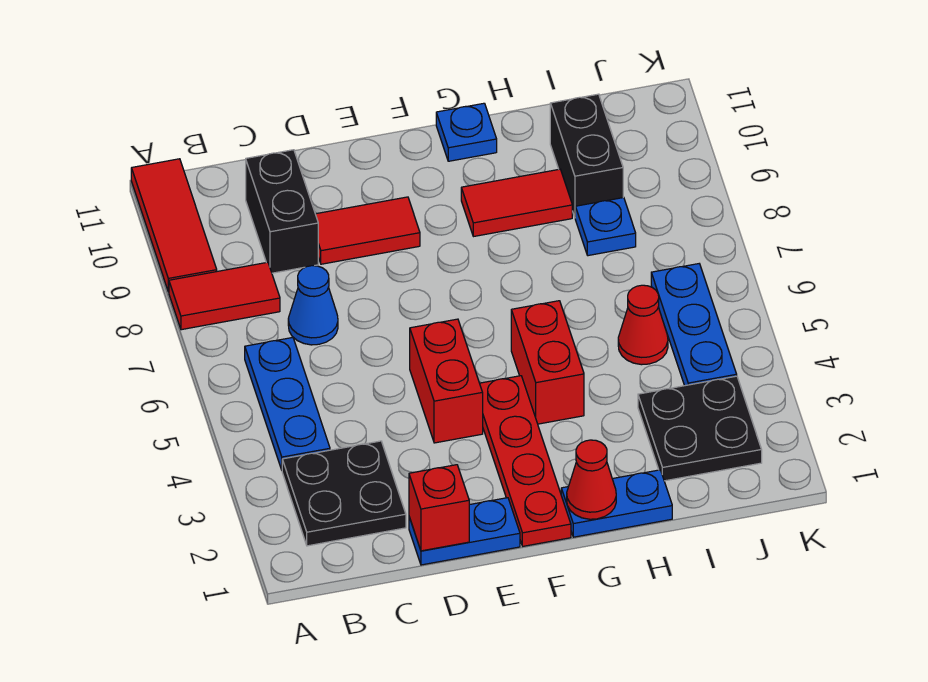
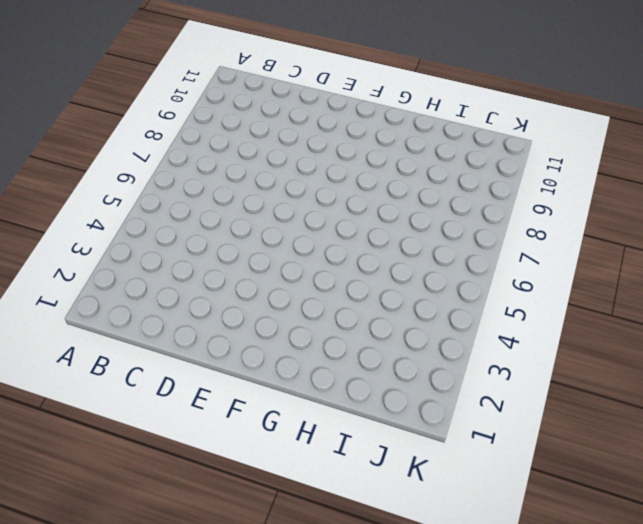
none -> red 1x2 tile [169,262,280,330]
none -> red 1x3 tile [131,159,217,292]
none -> black 2x2 plate [282,441,406,546]

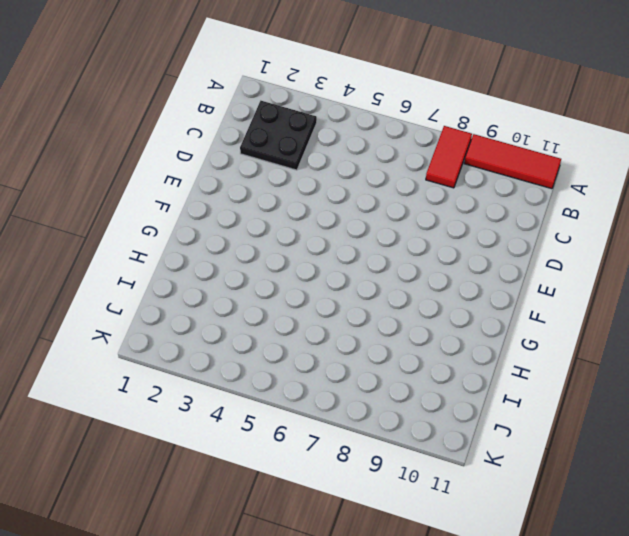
none -> blue 1x3 plate [245,338,330,470]
none -> blue 1x1 cone [288,266,338,345]
none -> black 1x2 brick [246,150,318,273]

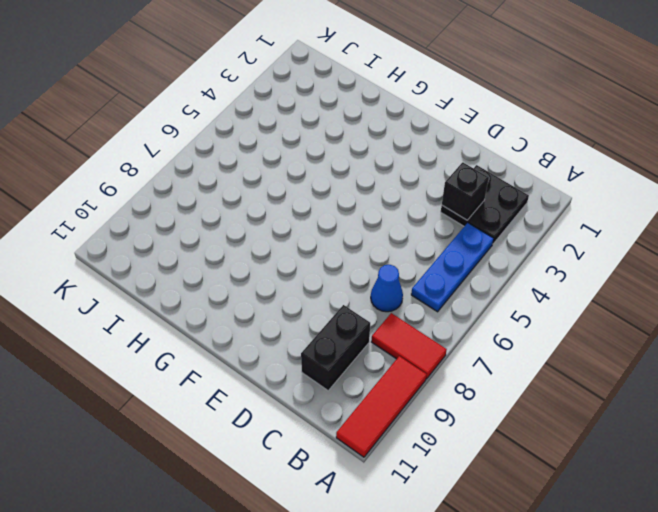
black 1x1 brick [442,162,489,220] -> none
none -> blue 1x2 plate [409,498,520,565]
none -> red 1x2 tile [316,197,420,264]
none -> red 1x2 brick [410,319,483,443]

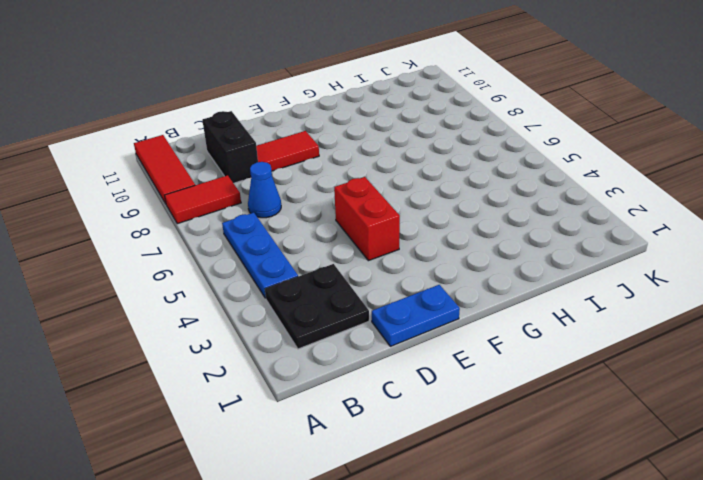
none -> red 1x4 plate [480,376,571,546]
none -> blue 1x2 plate [561,470,672,537]
none -> red 1x2 brick [511,301,584,424]

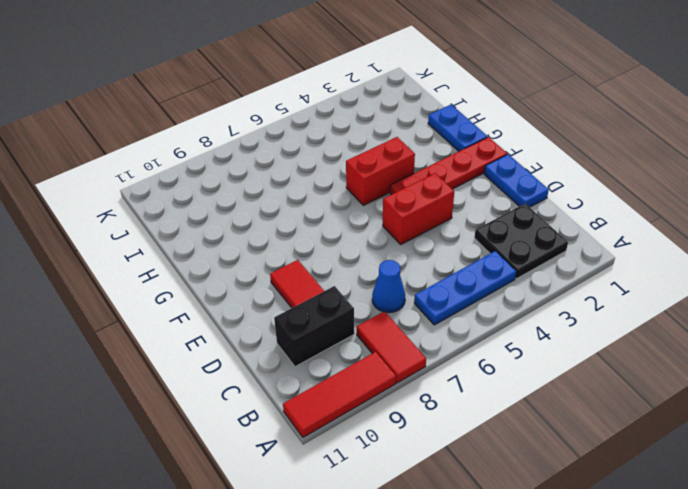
none -> red 1x2 tile [461,169,572,237]
none -> blue 1x1 plate [436,103,497,161]
none -> black 2x2 plate [638,376,762,481]

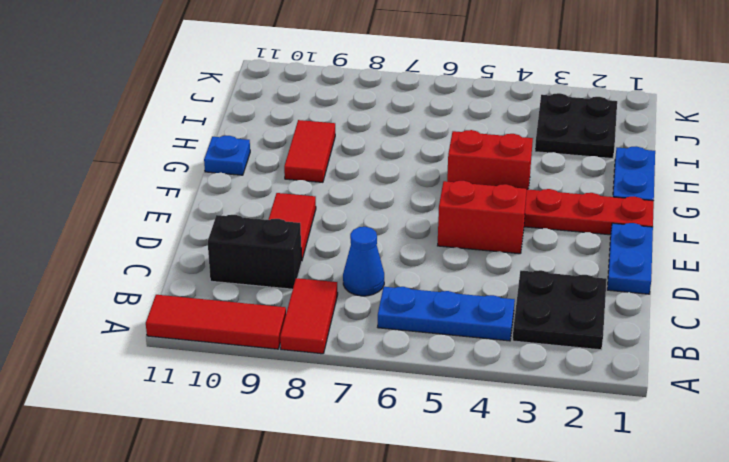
none -> red 1x1 cone [618,285,668,365]
none -> blue 1x1 plate [575,197,636,256]
none -> black 1x2 brick [550,94,623,217]

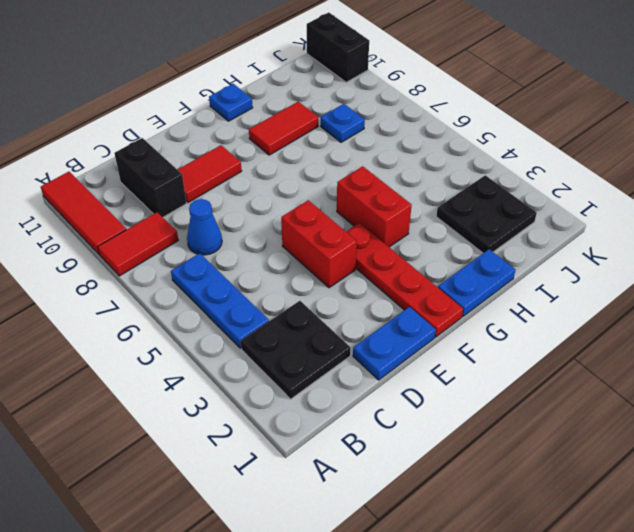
black 1x2 brick [307,12,369,82] -> black 1x2 brick moved to [550,94,623,217]
none -> red 1x1 cone [618,285,668,365]
none -> blue 1x3 plate [651,264,737,386]
none -> red 1x1 brick [409,465,469,551]

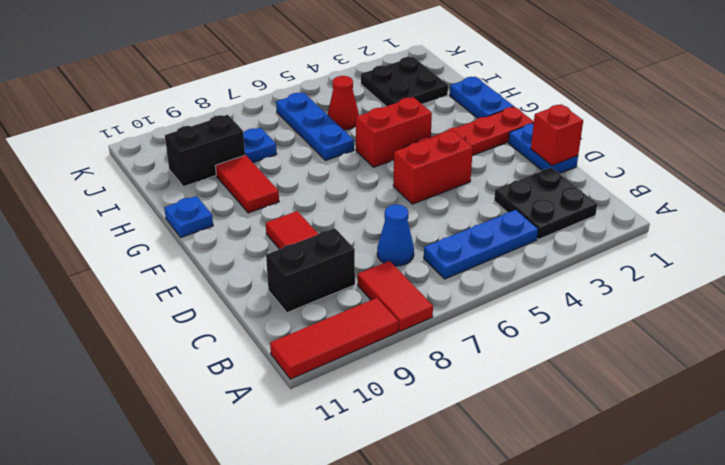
blue 1x3 plate [276,92,354,161] -> blue 1x3 plate turned to [651,264,737,386]
none -> red 1x1 cone [567,440,616,519]

